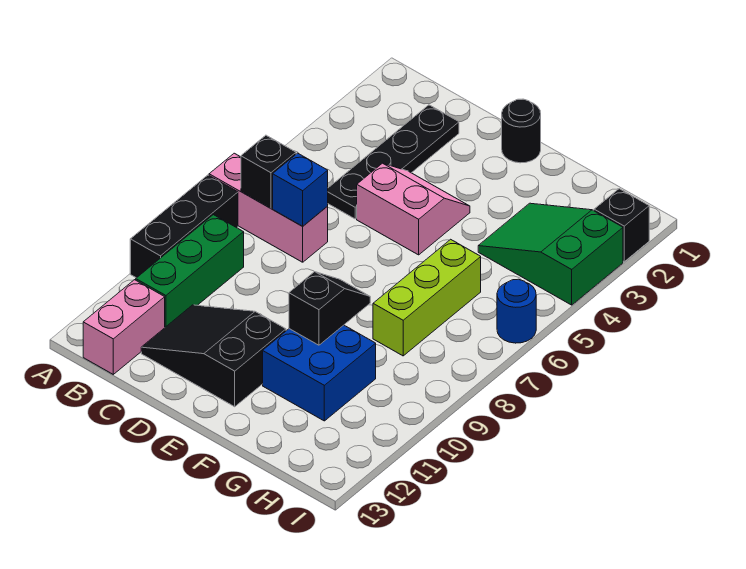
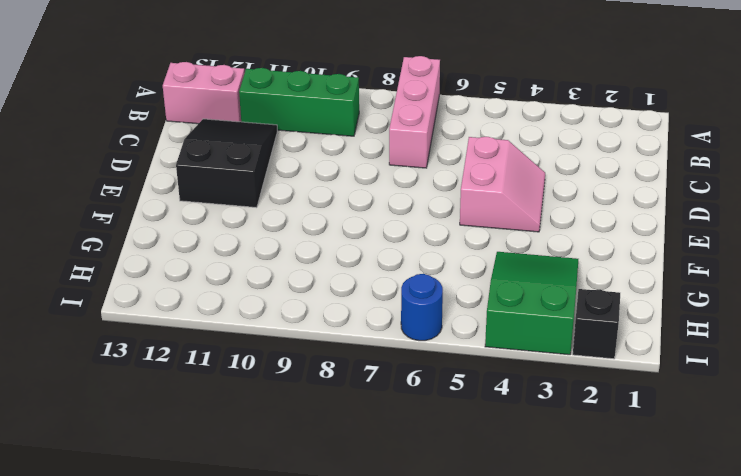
none -> black 1x3 brick [130,175,238,278]
none -> black 1x4 plate [328,105,459,219]
none -> black 1x1 round brick [502,99,541,163]

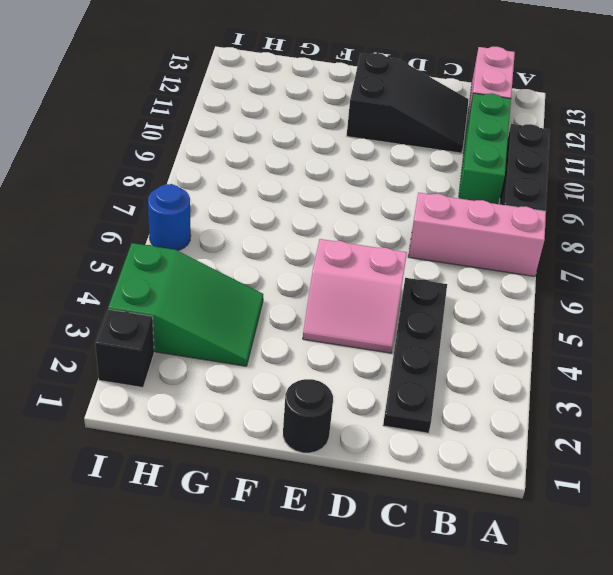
none -> blue 2x2 brick [263,325,376,421]
none -> lime 1x3 brick [373,239,481,356]
none -> black 1x1 brick [241,135,296,208]

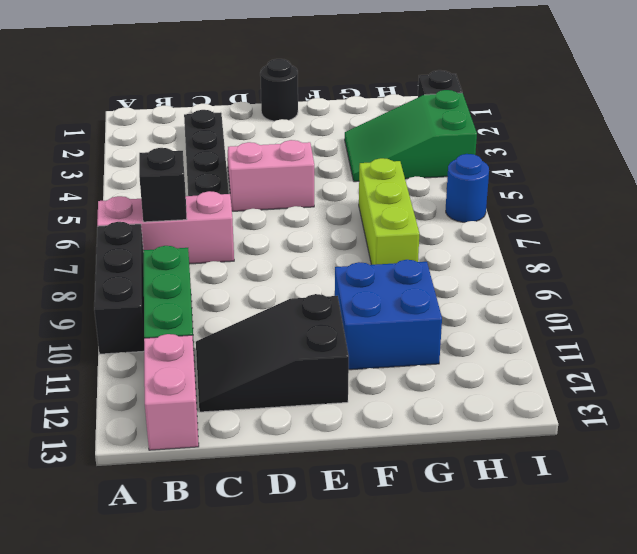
none -> blue 1x1 brick [273,153,328,226]
none -> black 1x2 slope [289,272,370,345]

